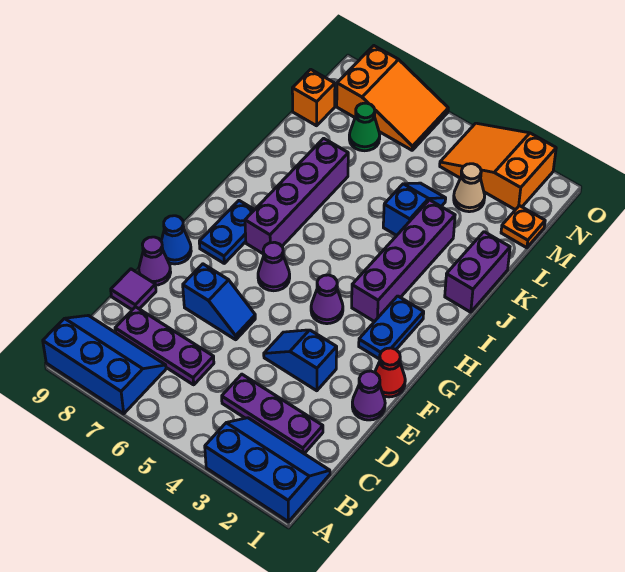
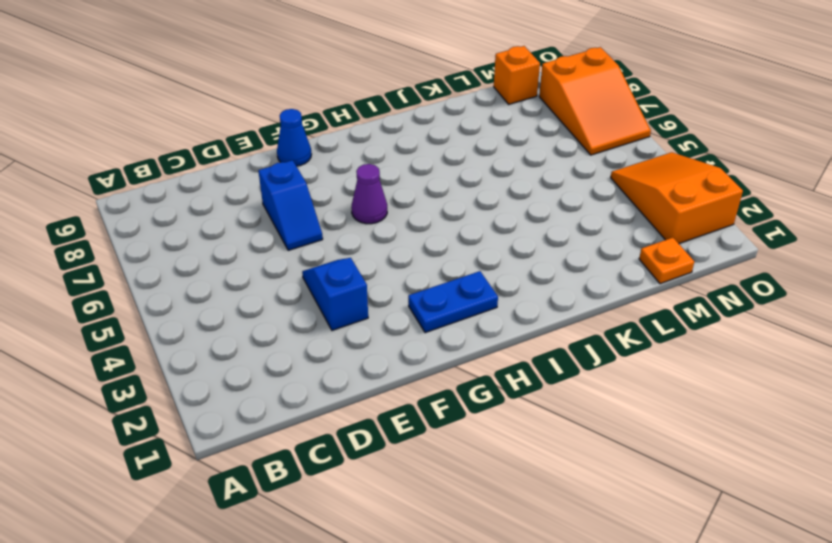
none -> blue 2x3 slope [205,418,330,522]
none -> blue 2x3 slope [43,315,166,414]
none -> purple 1x3 plate [222,374,323,454]

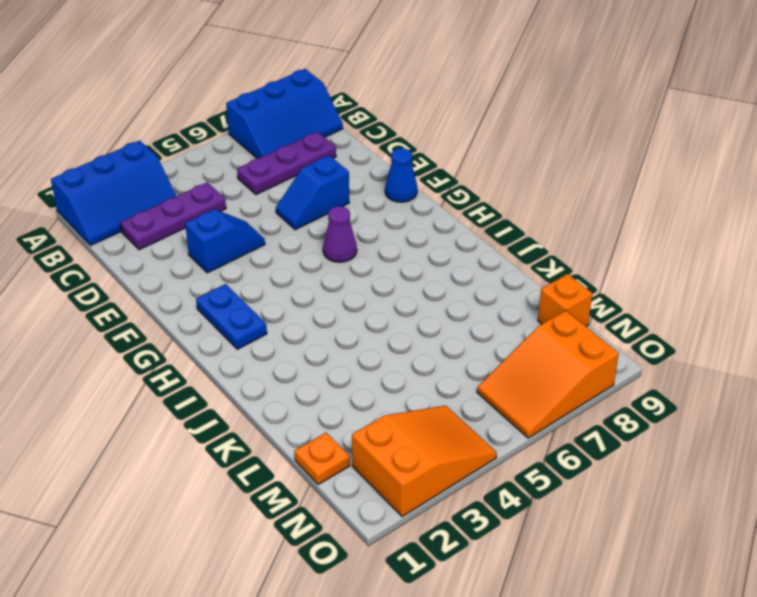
none -> purple 1x1 tile [111,269,156,310]
none -> purple 1x1 cone [352,371,385,420]
none -> purple 1x1 cone [139,237,171,285]

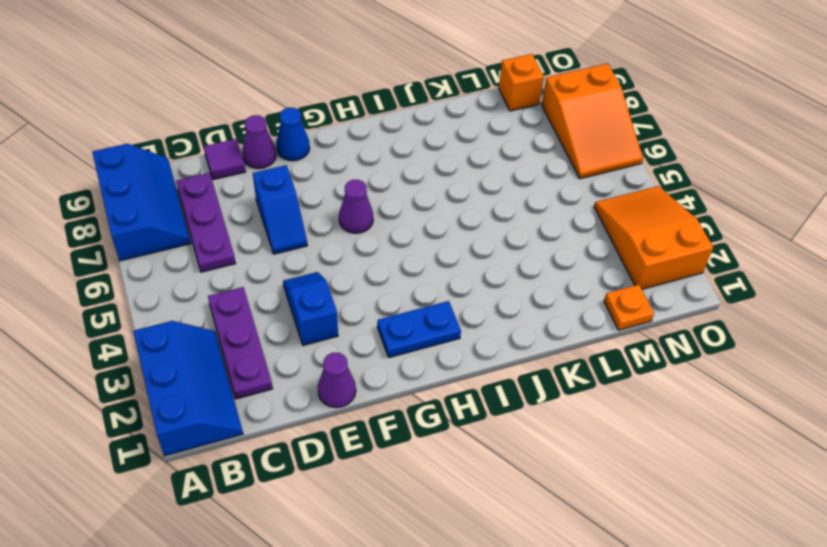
none -> red 1x1 cone [375,348,405,397]
none -> purple 1x1 cone [311,275,343,324]
none -> blue 1x2 plate [199,201,254,263]

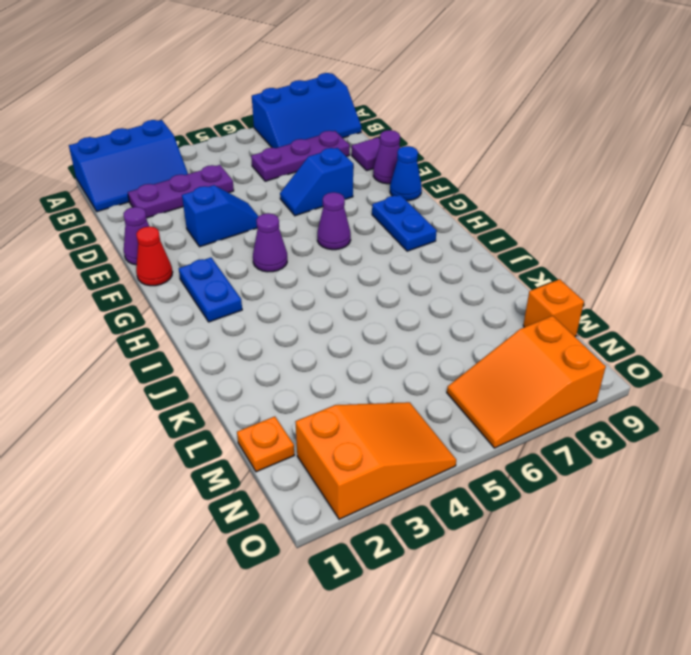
none -> purple 1x4 brick [352,200,455,322]
none -> purple 1x4 brick [245,138,348,253]
none -> purple 1x2 brick [445,232,510,312]

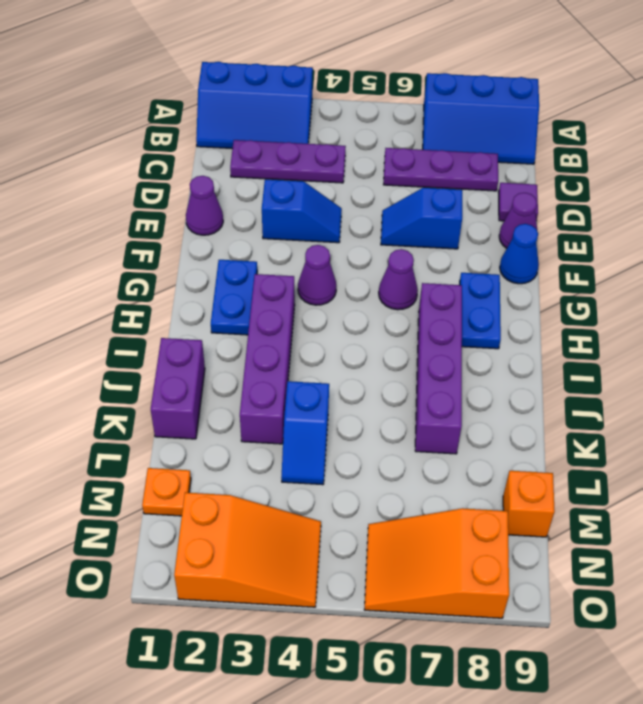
none -> red 1x1 cone [375,348,405,397]
none -> tan 1x1 cone [454,164,485,212]
none -> green 1x1 cone [349,103,380,151]

